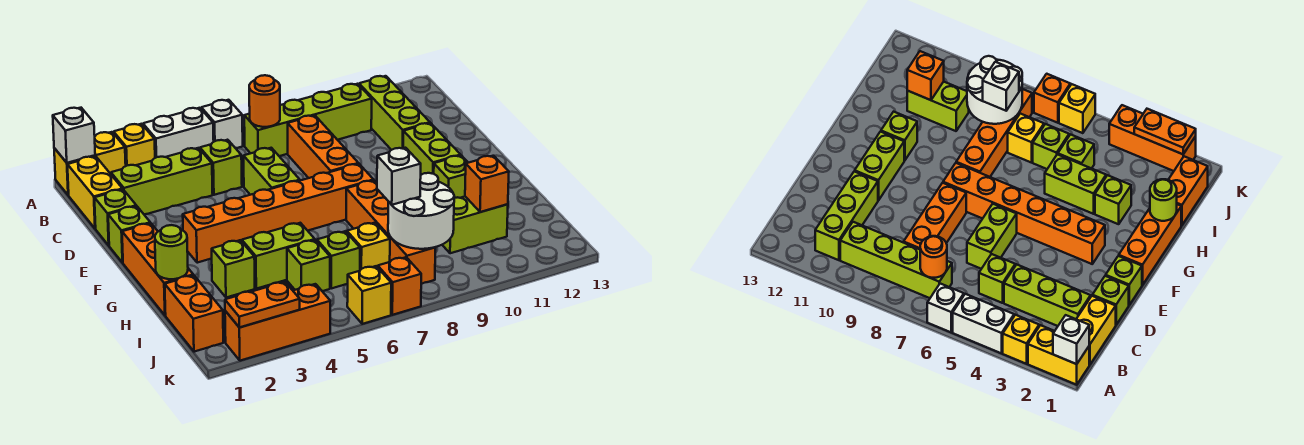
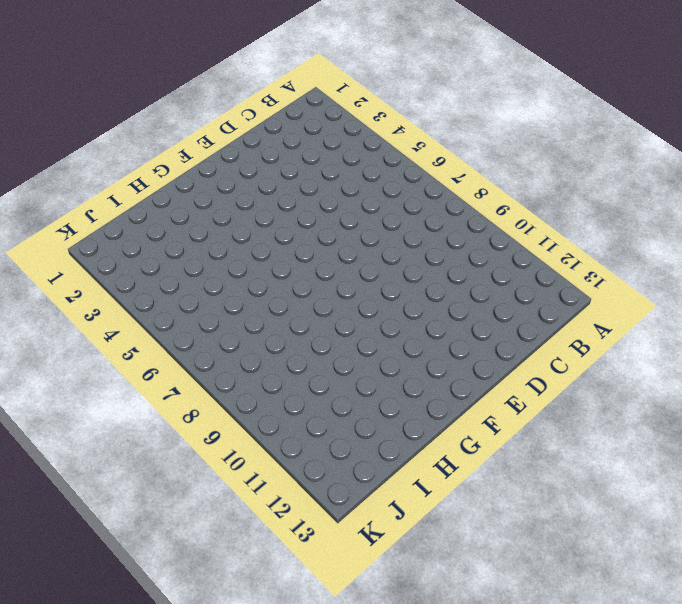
none -> yellow 1x2 brick [54,132,126,195]
none -> yellow 1x1 brick [114,124,155,166]
none -> white 1x2 brick [143,108,214,158]
none -> white 1x1 brick [201,100,243,148]

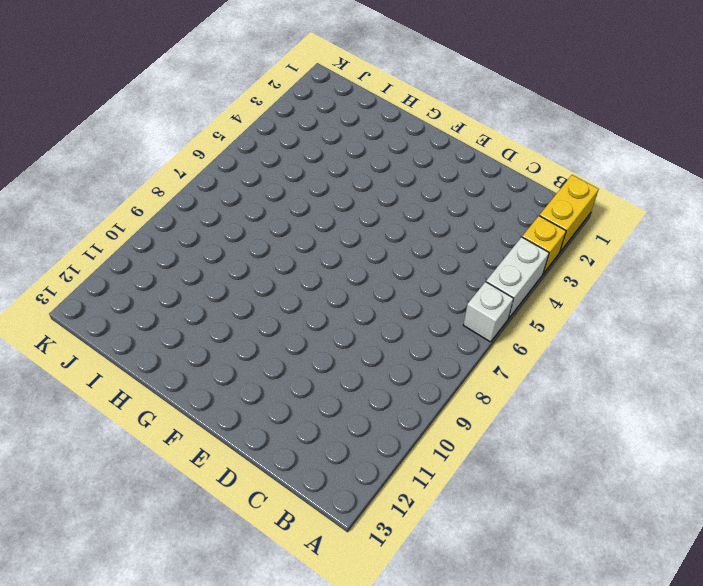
none -> yellow 1x2 brick [67,156,122,229]
none -> lime 1x4 brick [244,84,372,156]
none -> lime 1x3 brick [359,76,430,150]
none -> lime 1x3 brick [111,148,213,214]

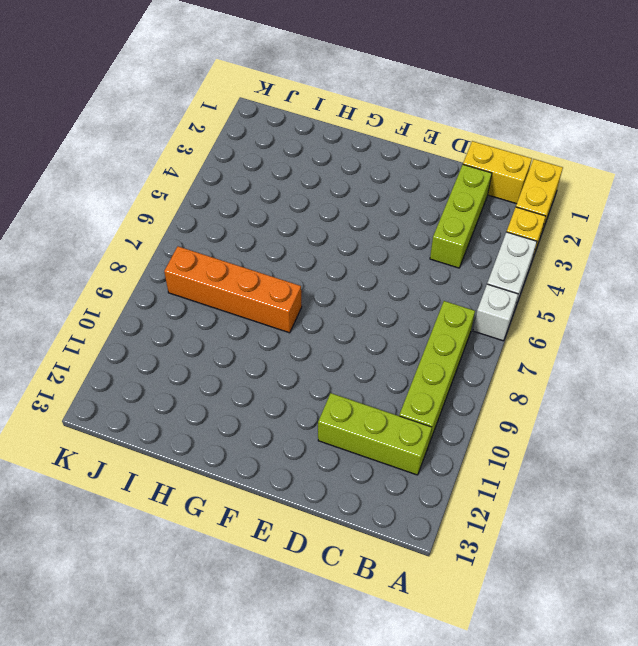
none -> lime 1x1 brick [200,140,242,195]
none -> orange 1x3 brick [288,115,359,178]
none -> lime 1x1 brick [94,189,136,245]
none -> lime 1x2 brick [244,148,300,195]

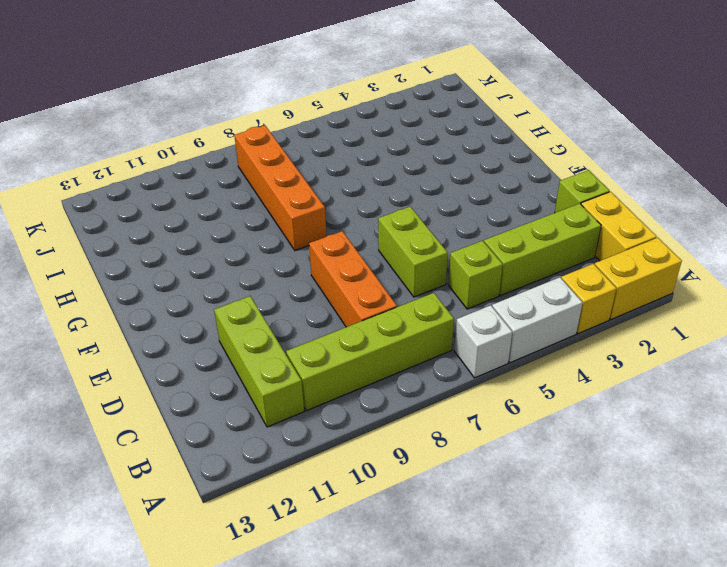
none -> lime 1x1 brick [108,206,150,263]
none -> lime 1x2 brick [403,123,461,175]
none -> orange 1x3 brick [122,223,193,315]
none -> orange 1x6 brick [183,164,374,263]

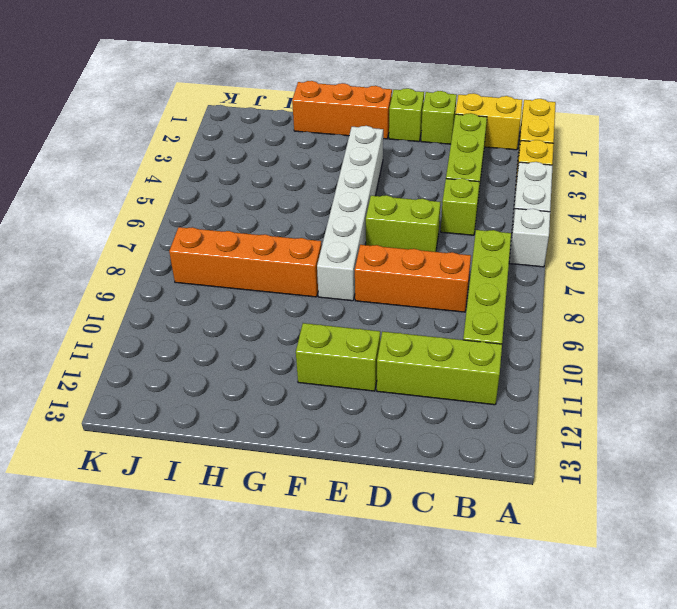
white 1x6 brick [317,126,383,301] -> orange 1x6 brick [183,164,374,263]
none -> lime 1x1 brick [434,155,468,198]
none -> lime 1x1 brick [212,240,255,298]
none -> lime 1x2 brick [242,223,315,289]
none -> orange 1x2 brick [165,275,223,352]

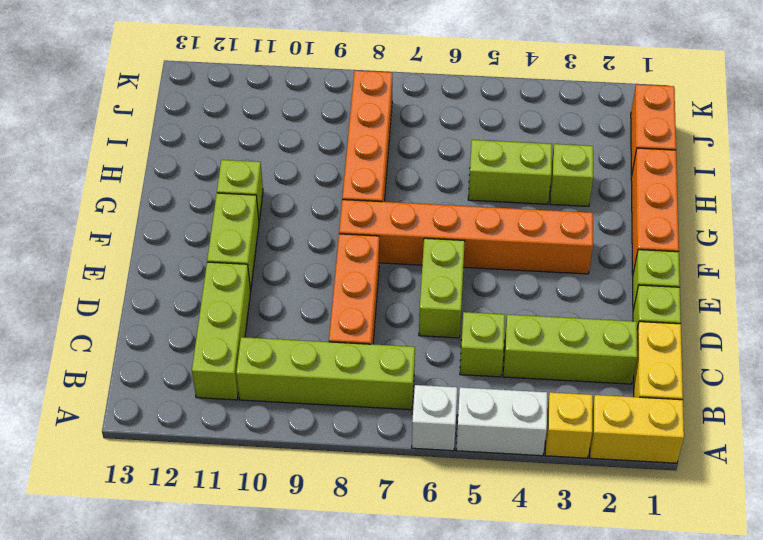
none -> lime 1x1 brick [287,240,330,291]
none -> lime 1x1 brick [317,231,360,288]
none -> yellow 1x1 brick [347,223,390,270]
none -> lime 1x2 brick [442,197,508,253]

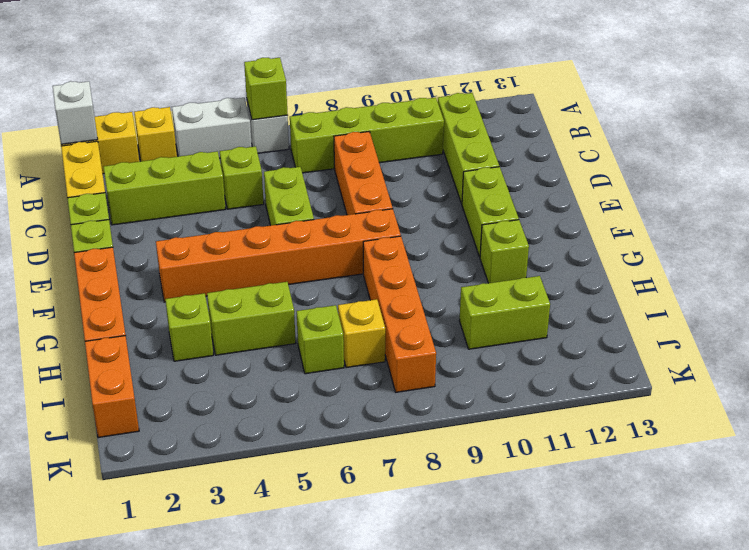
lime 1x1 brick [244,58,288,120] -> lime 1x1 brick moved to [287,240,330,291]
none -> orange 1x3 brick [225,284,330,361]
none -> yellow 1x1 brick [347,266,391,324]
none -> orange 1x1 brick [378,257,421,315]
none -> orange 1x1 round brick [249,75,280,127]

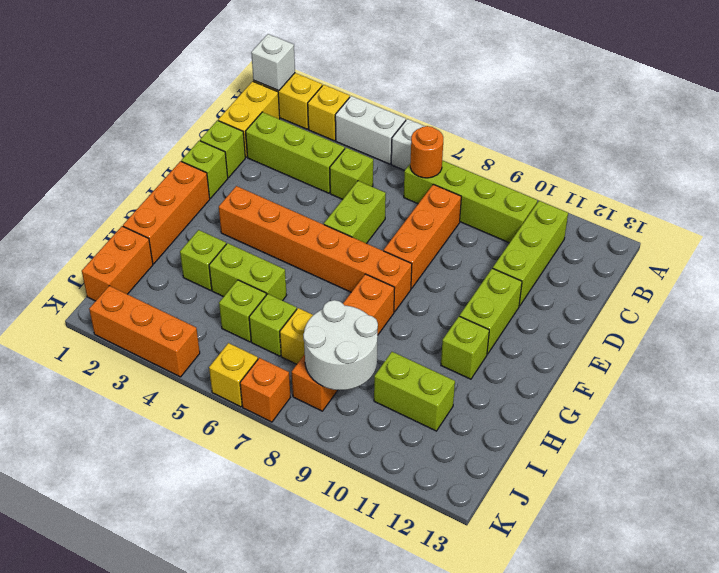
none -> lime 1x1 round brick [155,225,188,279]
none -> orange 1x1 brick [465,156,509,212]
none -> orange 1x2 plate [225,282,300,328]
none -> white 1x1 brick [377,148,421,205]

